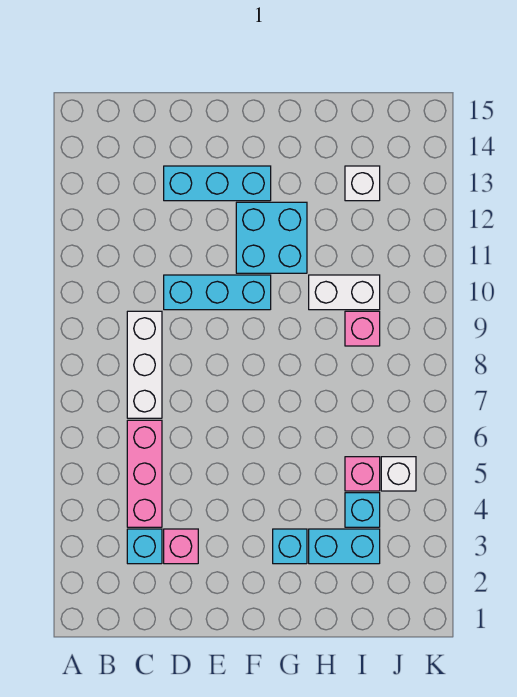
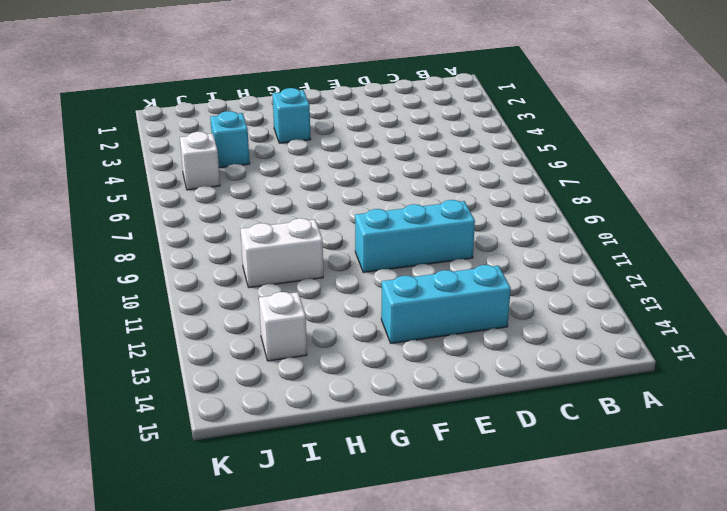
none -> cyan 1x1 brick [127,529,162,564]
none -> pink 1x3 brick [127,420,162,527]
none -> white 1x3 brick [127,311,162,418]

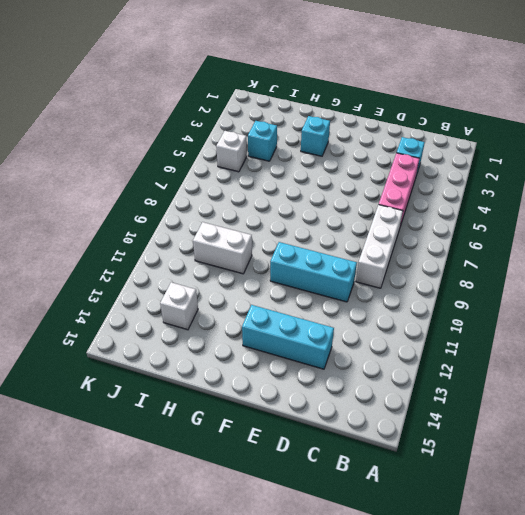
none -> pink 1x1 brick [164,529,198,564]
none -> cyan 2x2 brick [236,202,307,273]
none -> cyan 1x2 brick [309,529,380,564]

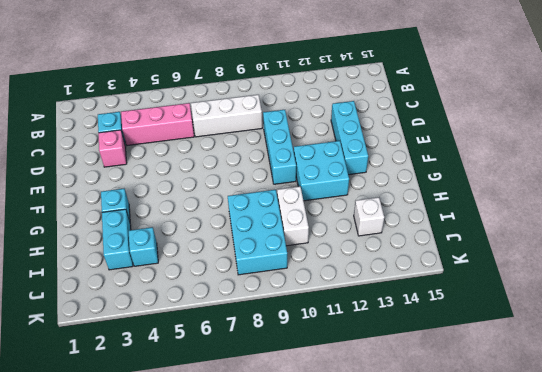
cyan 2x3 brick [228,190,287,275] -> pink 1x1 brick [345,311,380,346]
none -> pink 1x1 brick [345,457,380,491]
none -> white 1x1 brick [381,457,416,491]

